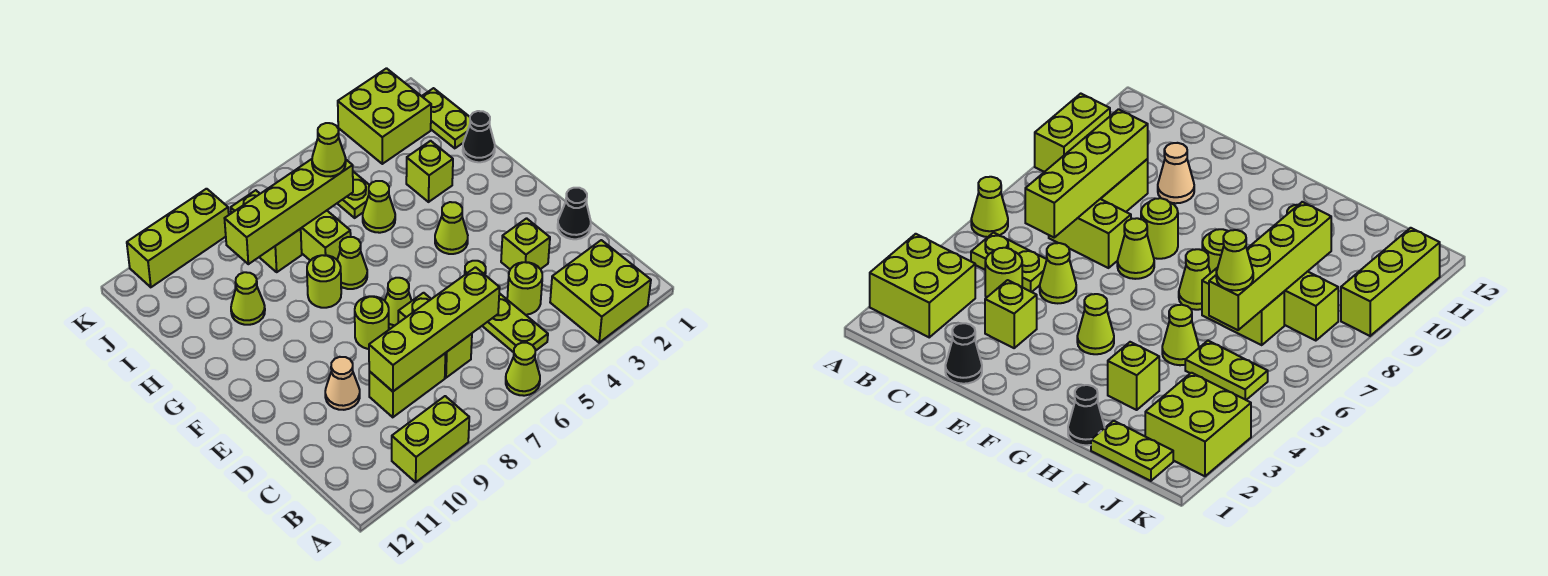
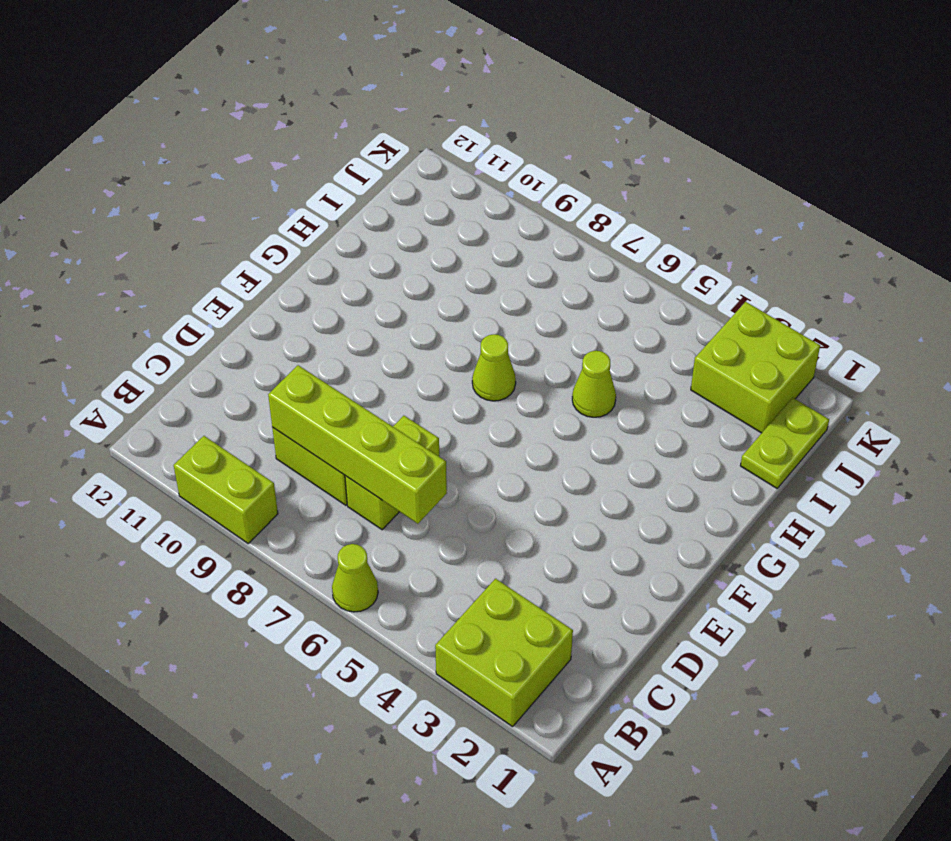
none -> lime 1x2 plate [483,293,548,352]
none -> lime 1x1 round brick [507,262,542,315]
none -> black 1x1 cone [558,188,591,239]

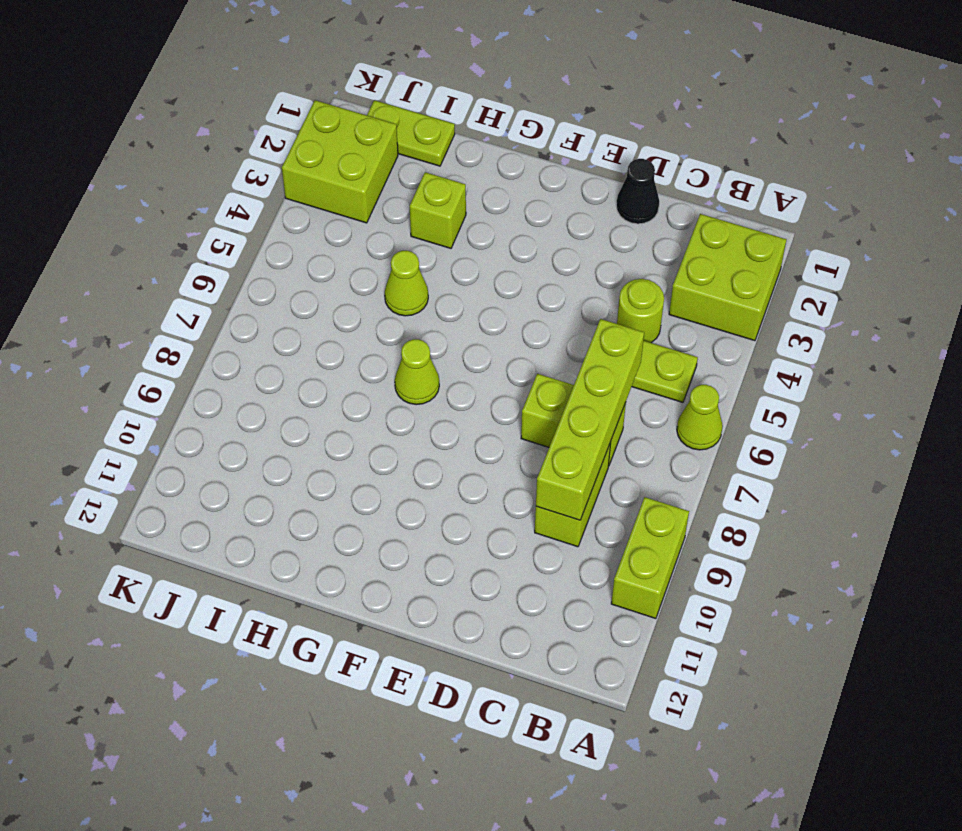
none -> lime 1x1 brick [501,218,550,269]
none -> lime 1x1 cone [1040,243,1076,303]
none -> tan 1x1 cone [325,357,360,410]

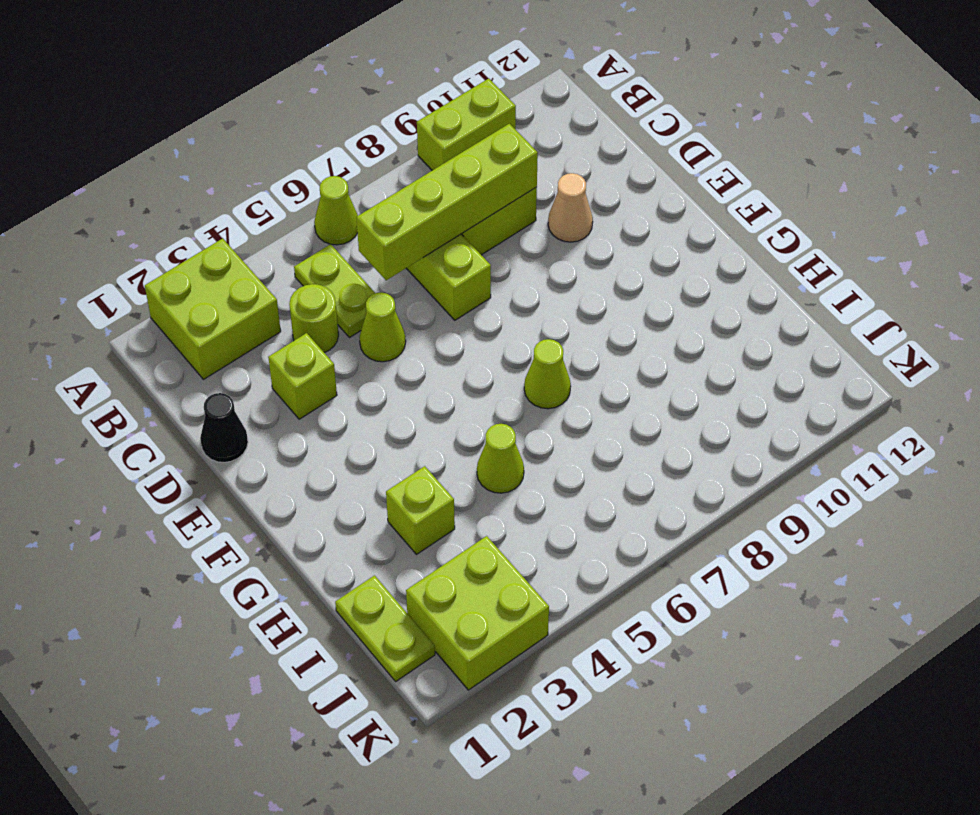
none -> lime 1x1 cone [385,278,412,329]
none -> lime 1x1 round brick [355,296,389,349]
none -> lime 1x1 cone [435,202,468,254]

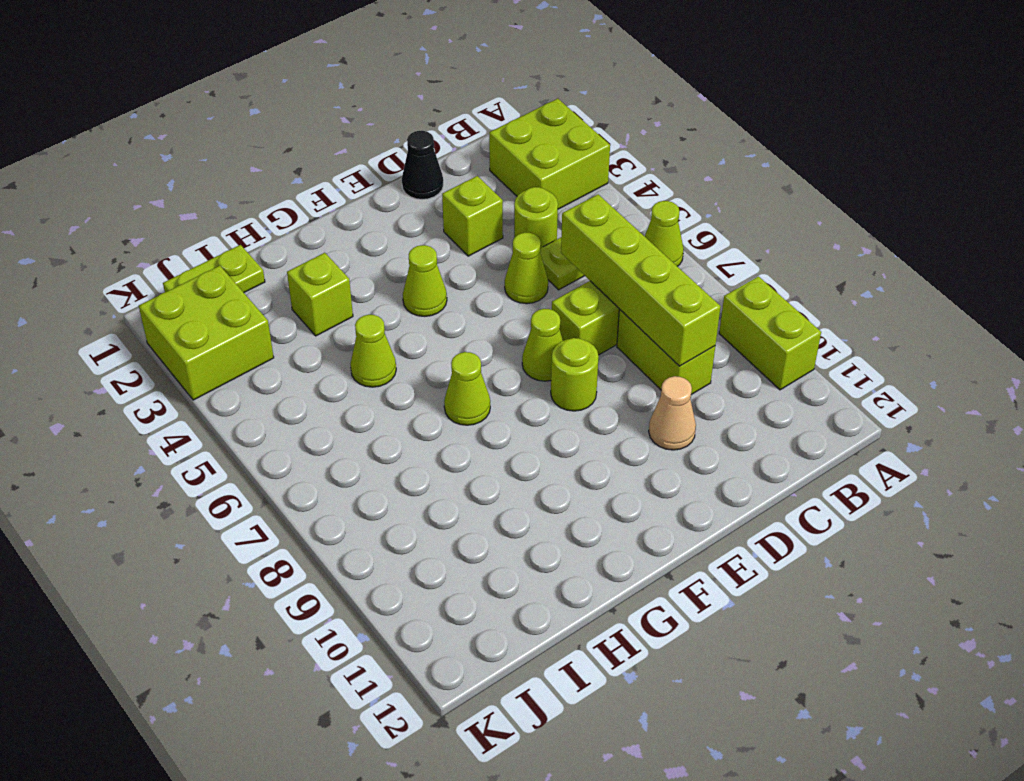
none -> lime 1x1 round brick [307,255,341,308]
none -> black 1x1 cone [463,111,495,162]
none -> lime 1x2 brick [301,211,351,261]

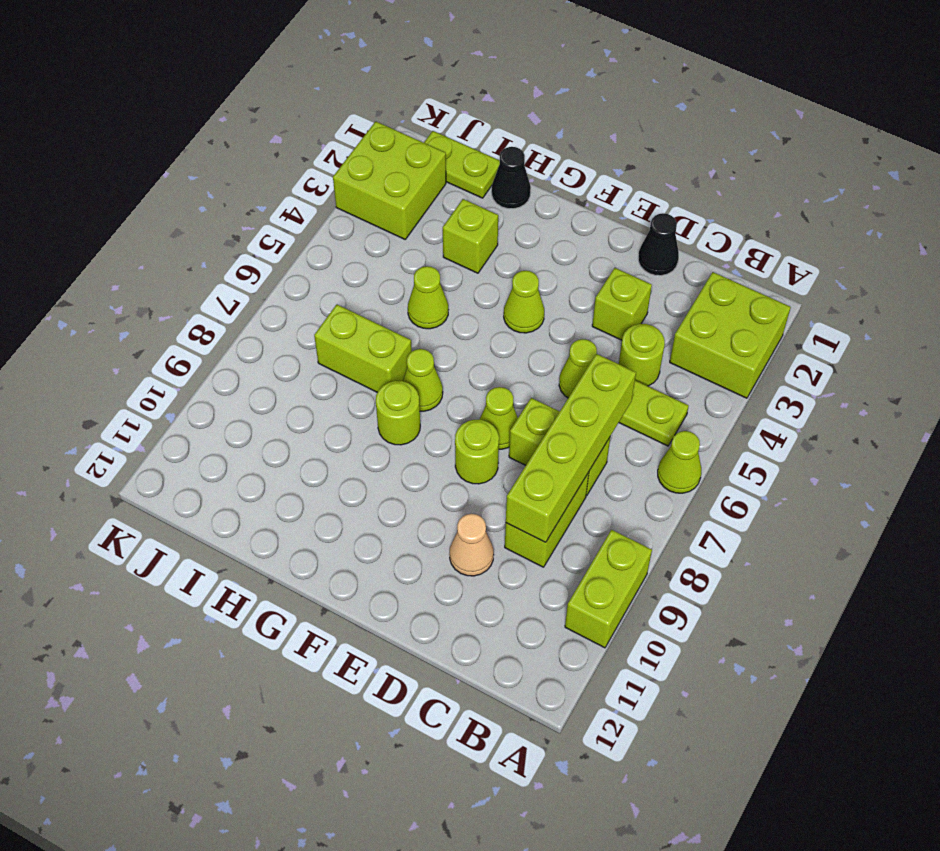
none -> lime 1x1 cone [231,272,265,325]
none -> lime 1x2 plate [337,172,369,218]
none -> lime 1x2 brick [231,190,302,272]

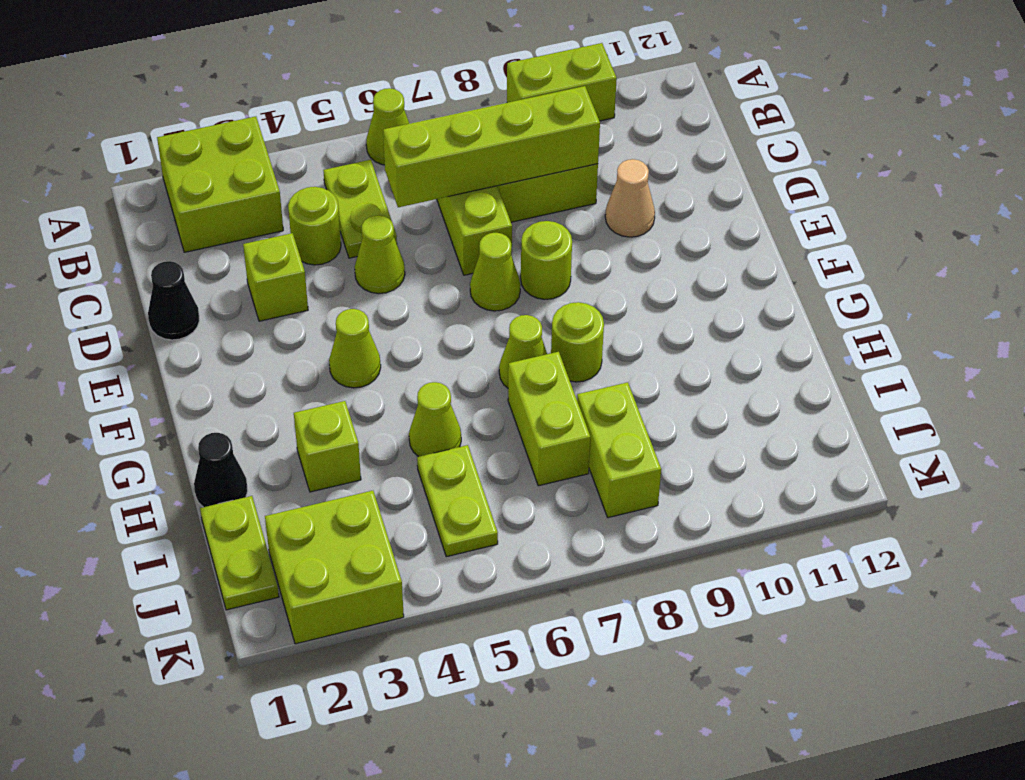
none -> lime 1x1 cone [231,272,265,325]
none -> lime 1x3 brick [127,189,229,287]
none -> lime 1x4 brick [224,159,353,264]

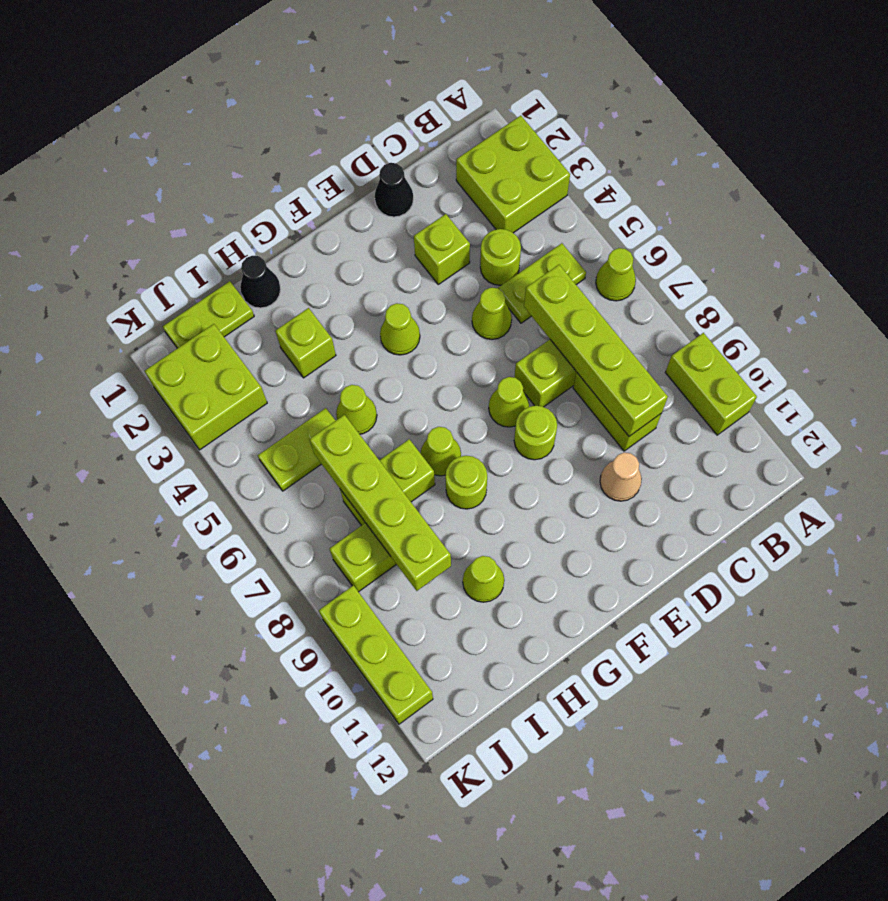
none -> lime 1x1 cone [312,123,346,176]

